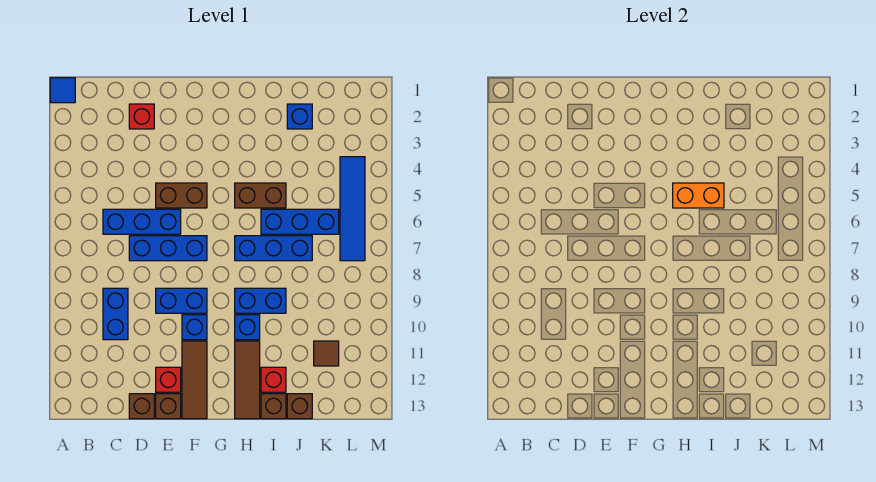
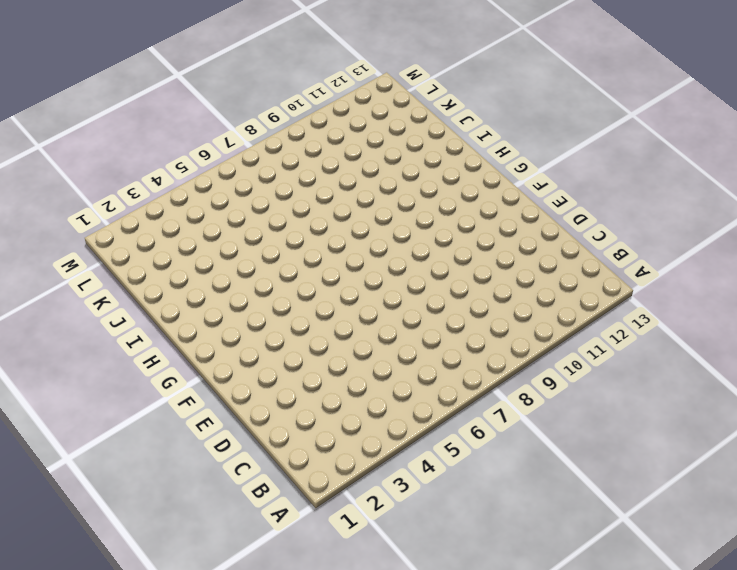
none -> blue 1x1 tile [50,78,75,103]
none -> blue 1x3 brick [103,209,181,234]
none -> blue 1x2 brick [103,288,128,340]

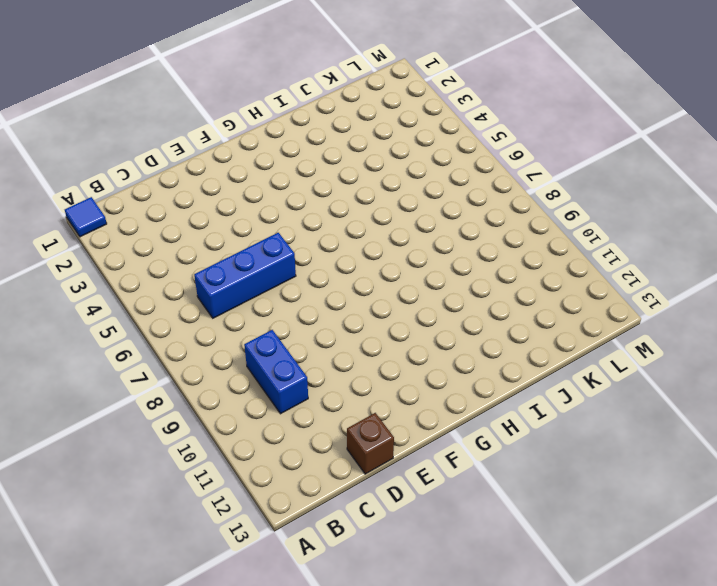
none -> red 1x1 brick [129,104,154,129]
none -> blue 1x3 brick [129,236,207,261]
none -> brown 1x2 brick [156,183,207,208]

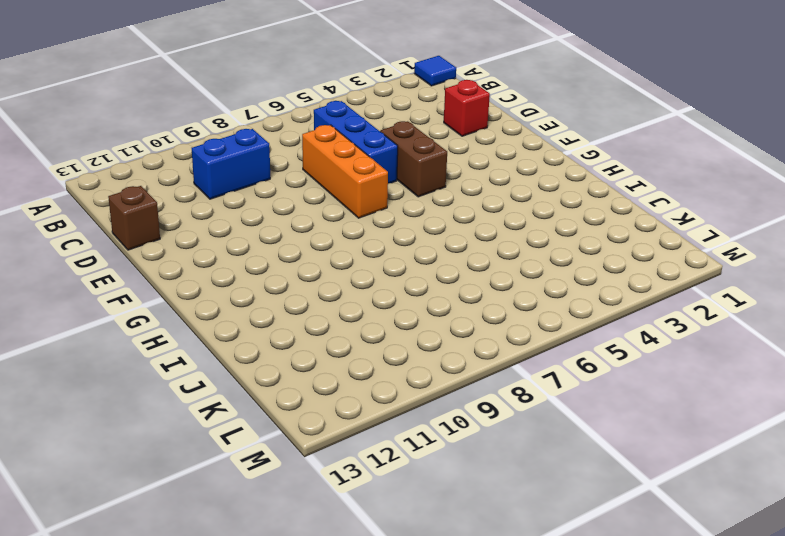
orange 1x3 brick [302,125,388,218] -> blue 1x3 brick [129,236,207,261]
none -> blue 1x2 brick [156,288,207,313]
none -> red 1x1 brick [156,367,181,392]
none -> brown 1x1 brick [156,394,181,419]

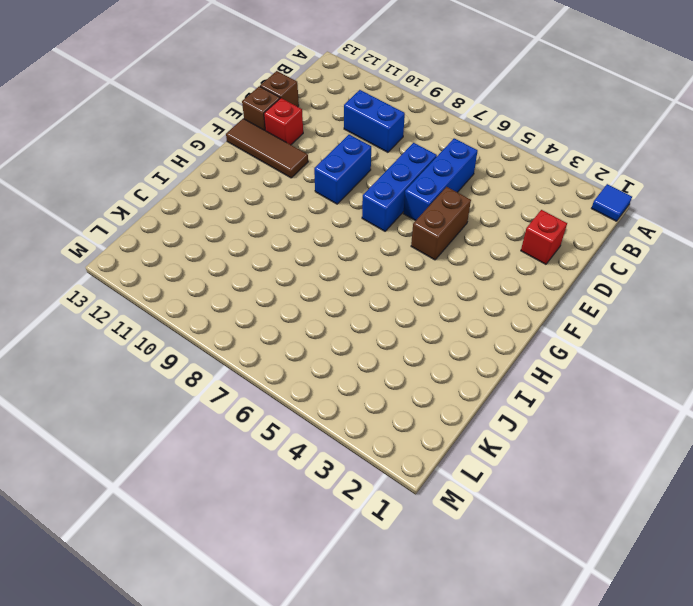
none -> blue 1x1 brick [182,315,207,340]
none -> brown 1x2 brick [235,183,286,208]
none -> blue 1x3 brick [235,236,312,261]

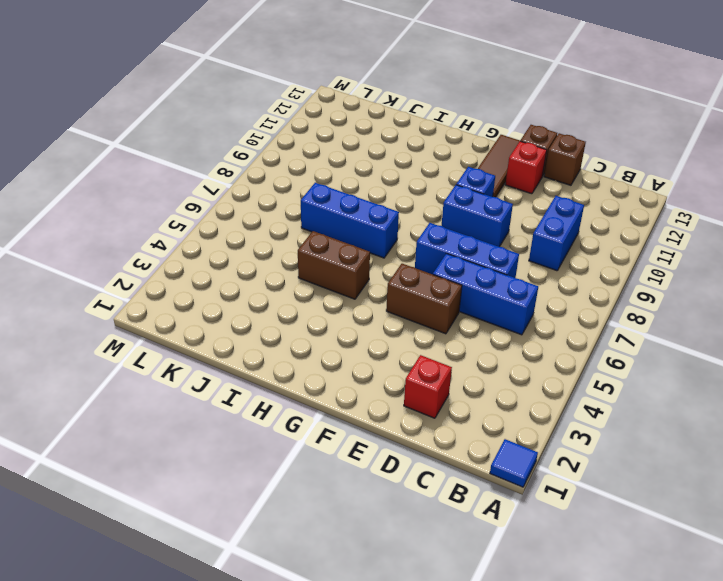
none -> blue 1x2 brick [235,288,286,313]
none -> blue 1x1 brick [235,315,260,340]
none -> brown 1x3 tile [235,341,260,419]

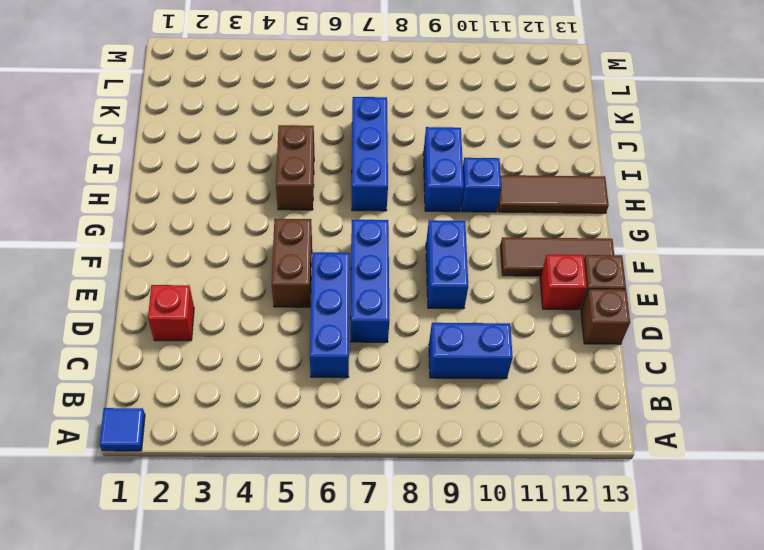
none -> blue 1x1 brick [182,315,207,340]
none -> blue 1x3 brick [261,209,339,234]
none -> red 1x1 brick [261,367,286,392]

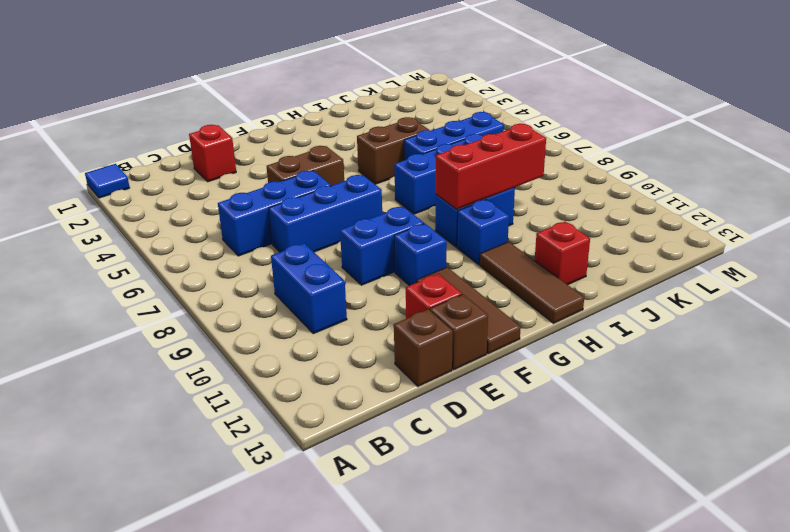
red 1x3 brick [436,124,546,209] -> none
none -> brown 1x1 brick [261,394,286,419]
none -> blue 1x1 brick [287,104,312,129]
none -> brown 1x1 brick [287,394,312,419]

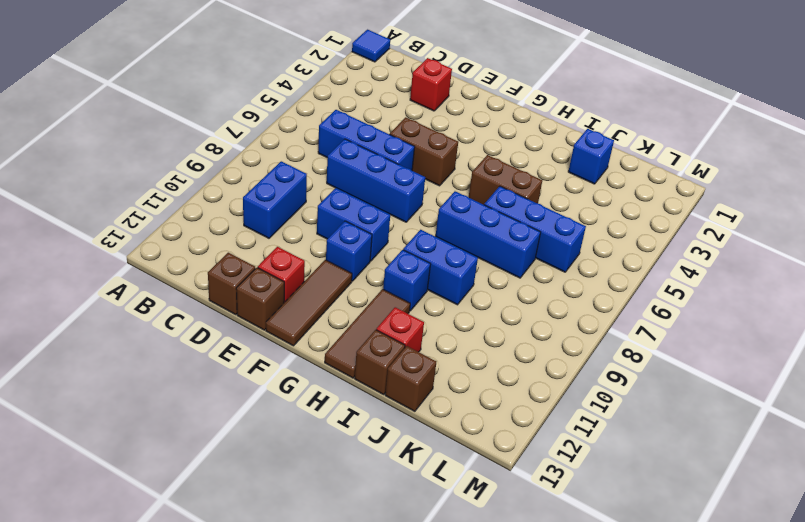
none -> brown 1x1 tile [314,341,339,366]
none -> blue 1x4 tile [340,157,365,261]
none -> orange 1x2 brick [673,183,724,208]

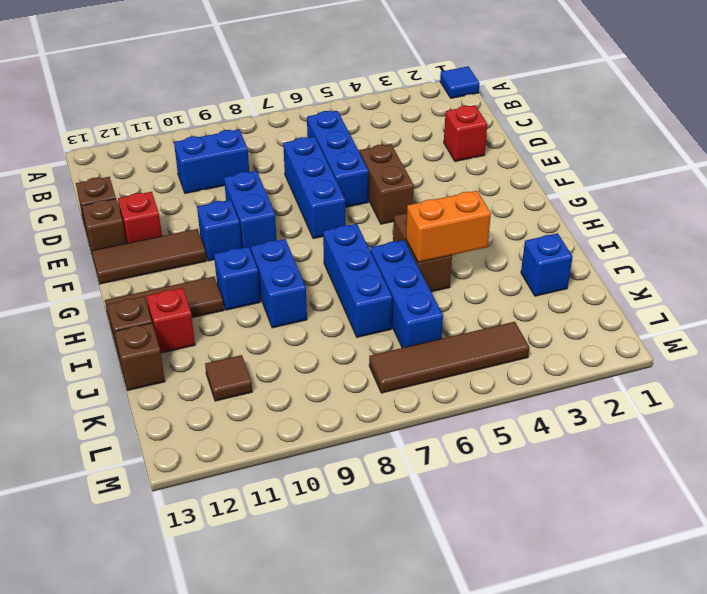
orange 1x2 brick [406,191,491,262] -> orange 1x2 brick turned to [673,183,724,208]
brown 1x4 tile [369,322,529,393] -> blue 1x4 tile [340,157,365,261]

